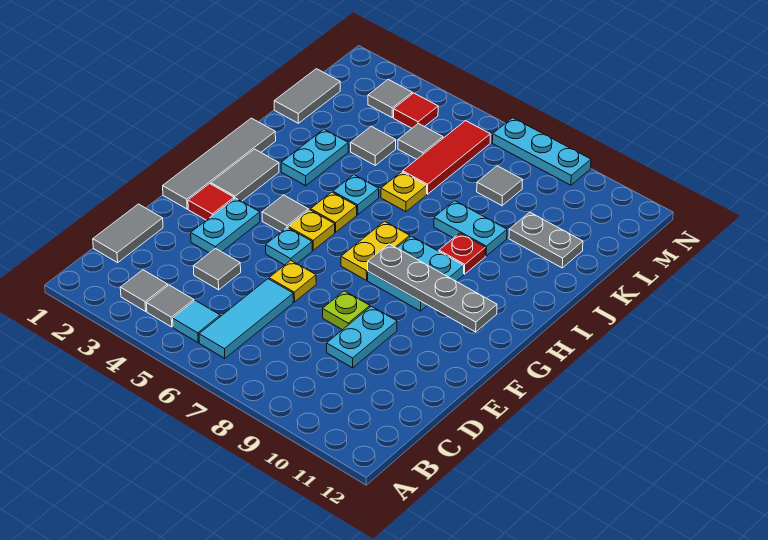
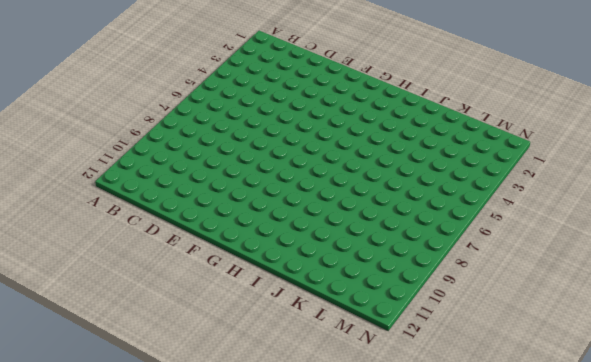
none -> grey 1x1 tile [120,270,168,311]
none -> grey 1x1 tile [146,285,194,327]
none -> cyan 1x1 tile [173,300,220,343]
none -> cyan 1x3 tile [199,279,293,358]

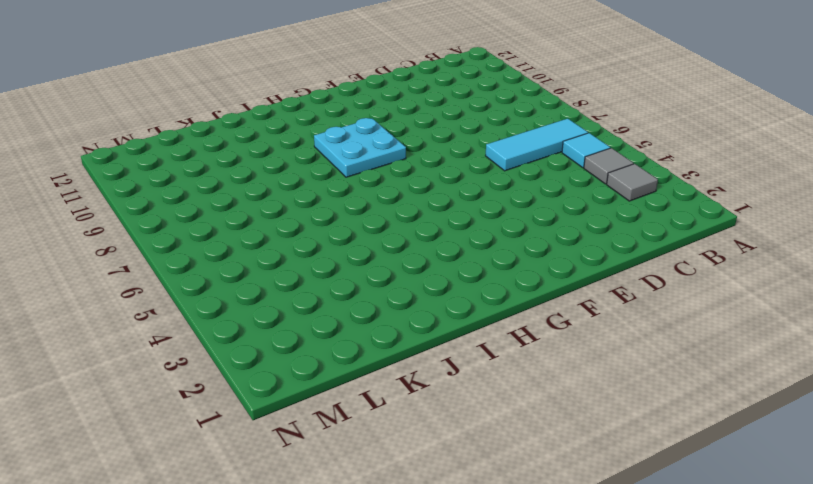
none -> grey 1x2 tile [93,204,163,263]
none -> grey 1x1 tile [193,248,241,290]
none -> cyan 1x2 plate [327,306,397,368]
none -> cyan 1x2 plate [191,198,260,253]

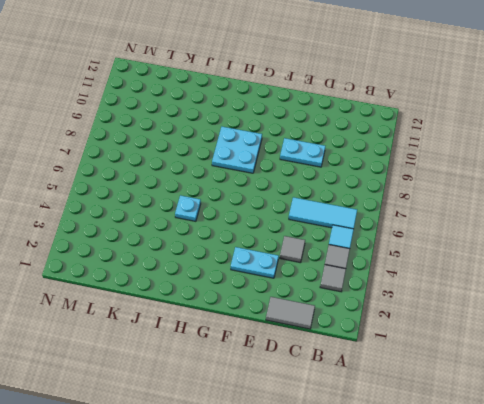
none -> yellow 1x1 plate [269,261,316,302]
none -> lime 1x1 plate [322,291,370,330]
none -> grey 1x4 tile [163,118,276,209]
none -> red 1x1 tile [188,184,234,220]

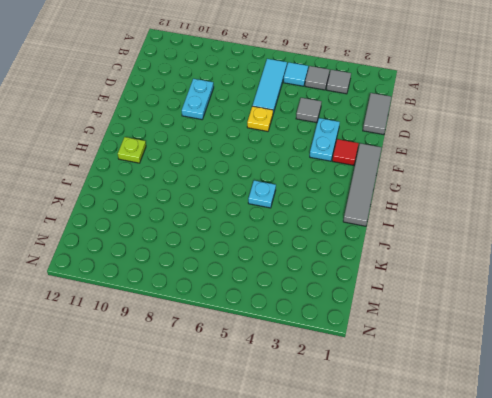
lime 1x1 plate [118,137,146,163] -> lime 1x1 plate moved to [322,291,370,330]
none -> cyan 1x1 plate [266,228,312,265]
none -> grey 1x2 tile [211,149,279,201]
none -> grey 1x1 tile [262,195,308,232]
none -> yellow 1x1 plate [288,210,335,250]

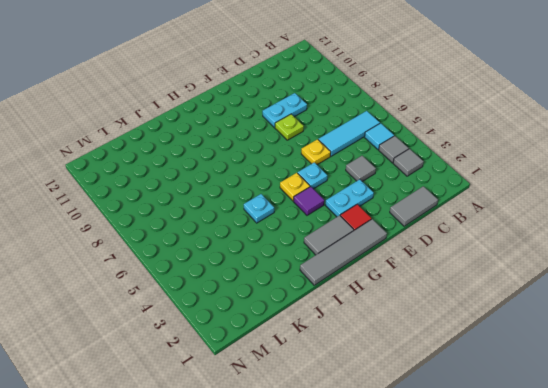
purple 1x1 tile [294,187,324,215] -> grey 1x1 tile [262,195,308,232]
none -> yellow 1x2 plate [341,221,410,280]
none -> cyan 2x2 plate [368,236,464,311]
none -> yellow 1x1 plate [311,192,357,232]
none -> cyan 1x2 plate [281,129,348,186]

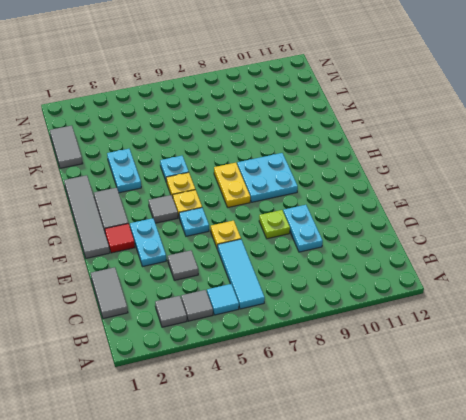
none -> red 1x1 plate [439,233,486,274]
none -> yellow 1x1 plate [381,172,427,212]
none -> cyan 1x2 plate [434,201,507,256]
none -> grey 1x1 tile [351,126,396,165]

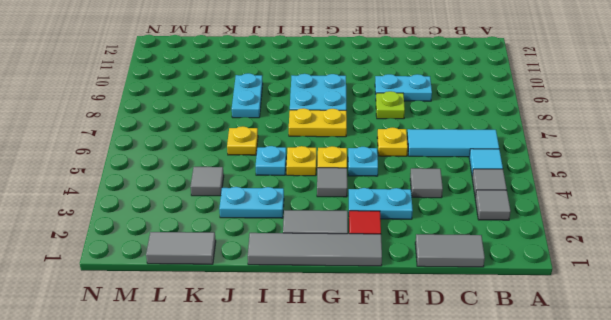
none -> red 1x1 plate [439,233,486,274]
none -> red 1x3 tile [403,121,490,194]
none -> grey 1x2 plate [509,212,583,268]
none -> grey 1x1 tile [398,124,443,159]

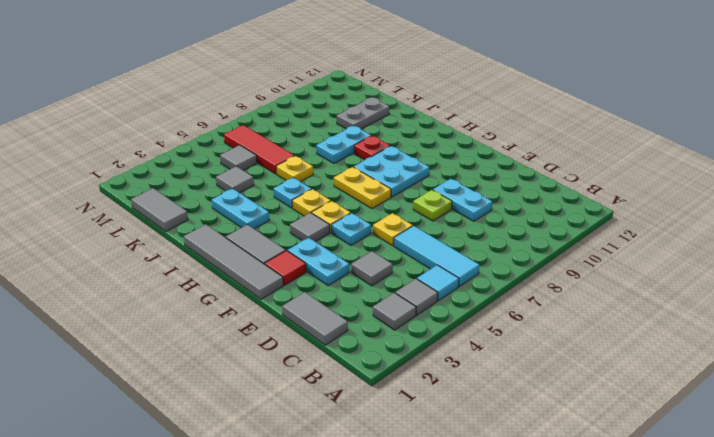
none -> grey 1x1 tile [477,166,523,206]
none -> grey 1x1 tile [368,79,412,117]
none -> red 1x1 tile [394,93,438,128]
none -> cyan 1x3 plate [492,118,591,185]

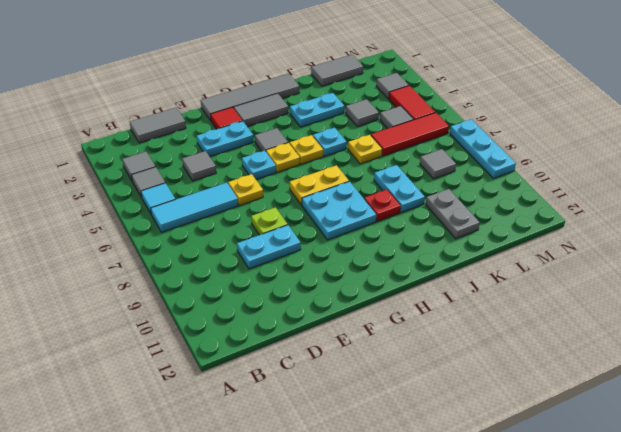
red 1x2 tile [389,86,435,120] -> red 1x1 tile [394,93,438,128]
none -> grey 1x4 plate [368,244,497,332]

